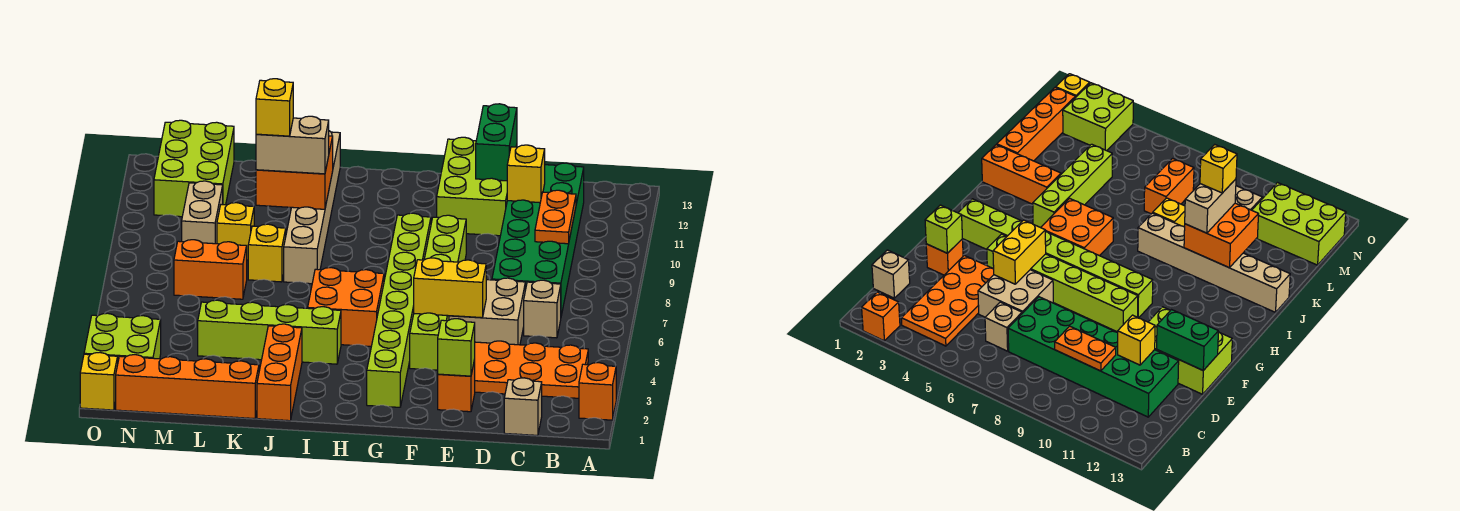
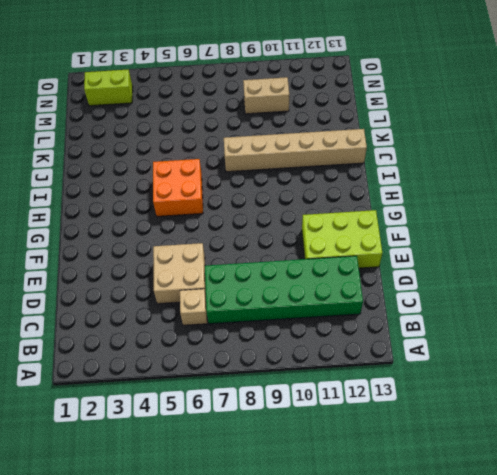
lime 1x2 brick [84,70,133,106] -> lime 2x2 brick [84,313,161,360]
none -> orange 1x1 brick [579,363,616,420]
none -> orange 2x4 plate [474,341,588,398]
none -> tan 1x1 brick [504,378,542,435]
none -> orange 1x1 brick [438,360,475,412]

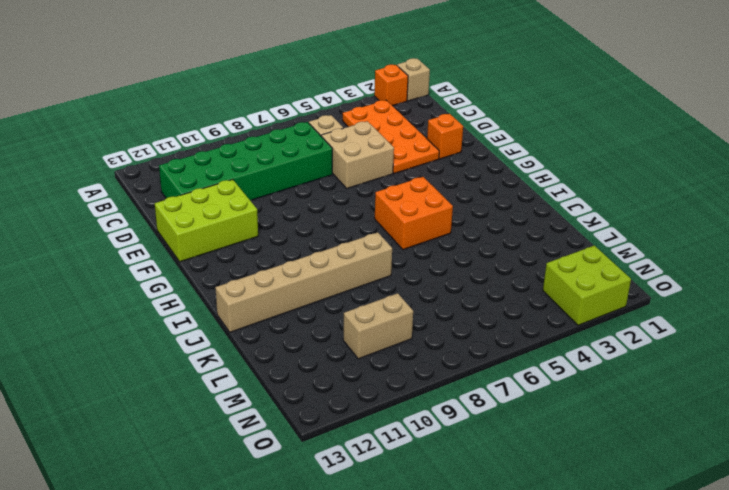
tan 1x1 brick [397,58,430,101] -> tan 1x1 brick moved to [504,378,542,435]
none -> lime 1x6 brick [410,215,466,370]
none -> lime 1x8 brick [367,213,431,407]
none -> lime 1x4 brick [198,300,341,364]
none -> orange 1x3 brick [257,324,302,421]

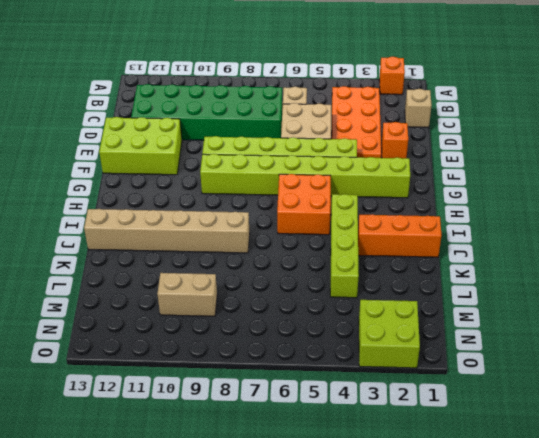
none -> orange 1x4 brick [116,355,259,419]
none -> yellow 1x1 brick [248,224,286,282]
none -> orange 1x2 brick [174,240,247,299]
none -> yellow 1x1 brick [217,203,254,260]

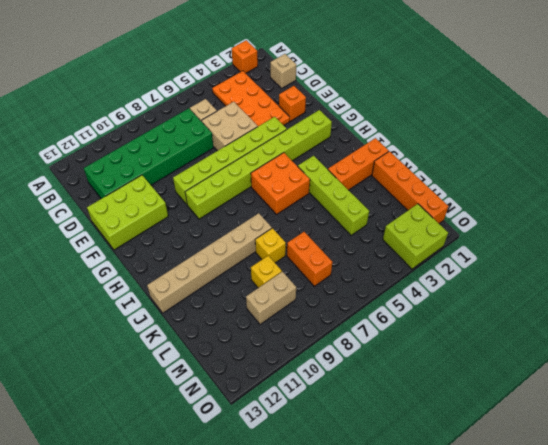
none -> lime 2x3 brick [154,120,234,217]
none -> yellow 1x1 brick [80,353,118,410]
none -> orange 1x2 plate [535,190,576,244]
none -> yellow 1x1 brick [507,145,545,203]

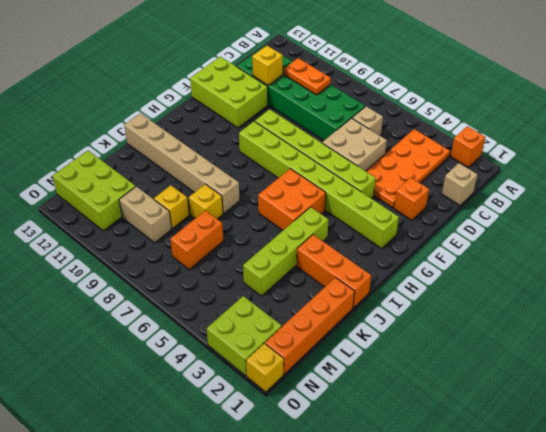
none -> lime 1x1 brick [438,319,475,376]
none -> yellow 1x2 brick [414,258,486,318]
none -> green 1x2 brick [476,104,517,181]
none -> orange 2x2 brick [256,136,333,209]

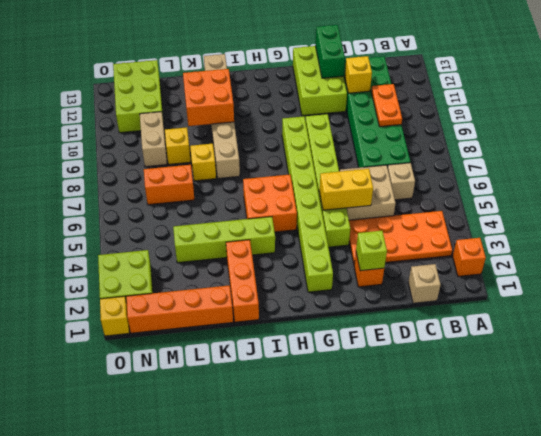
none -> tan 1x2 brick [256,116,329,174]
none -> yellow 1x1 brick [256,79,293,136]

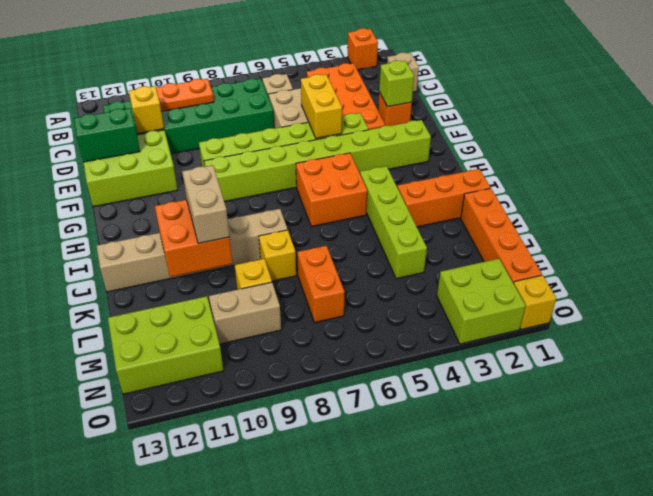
none -> yellow 1x1 brick [256,79,293,136]

